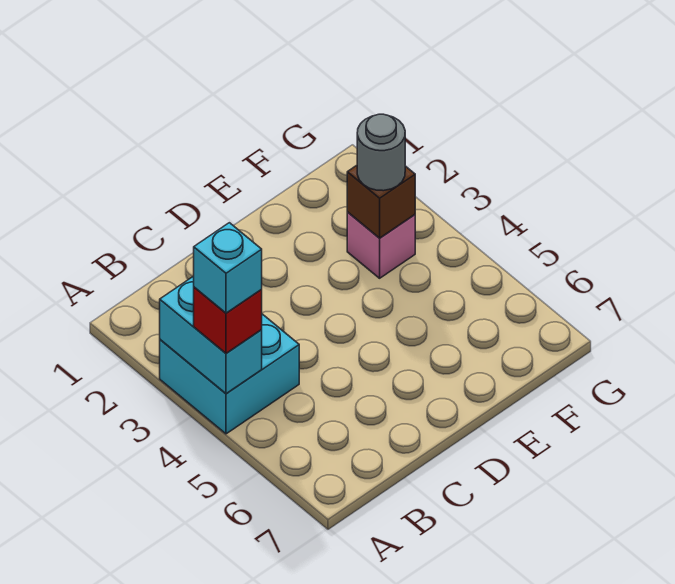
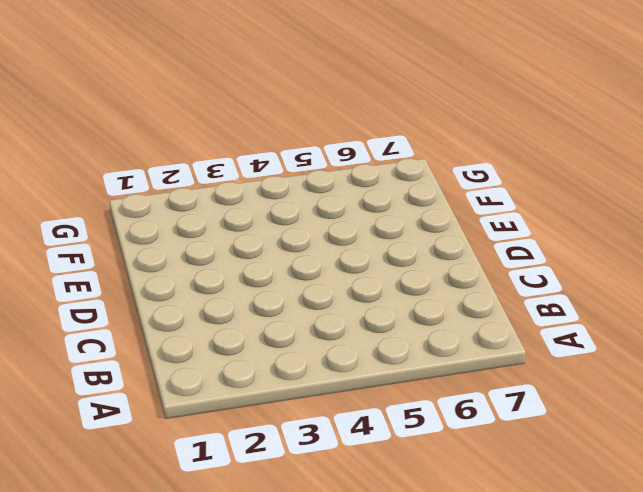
none -> cyan 2x2 brick [160,314,299,434]
none -> pink 1x1 brick [347,212,415,278]

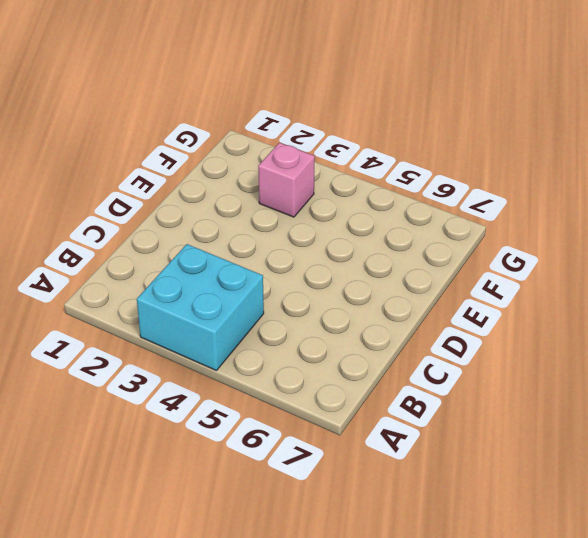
none -> cyan 1x2 brick [160,276,262,394]
none -> brown 1x1 brick [347,165,415,238]

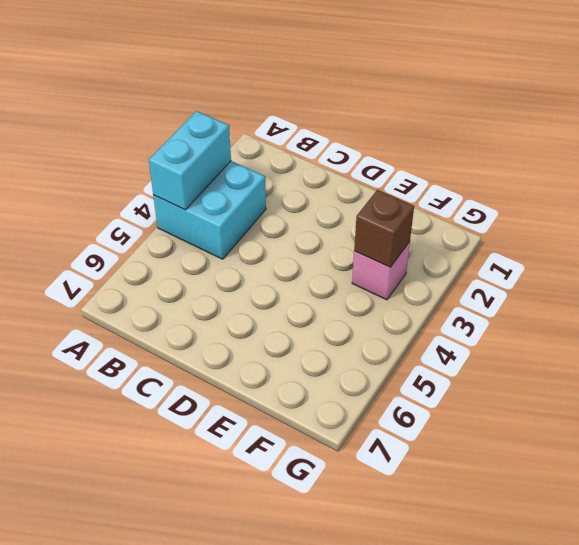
none -> red 1x1 brick [194,287,262,353]
none -> grey 1x1 round brick [357,114,405,191]

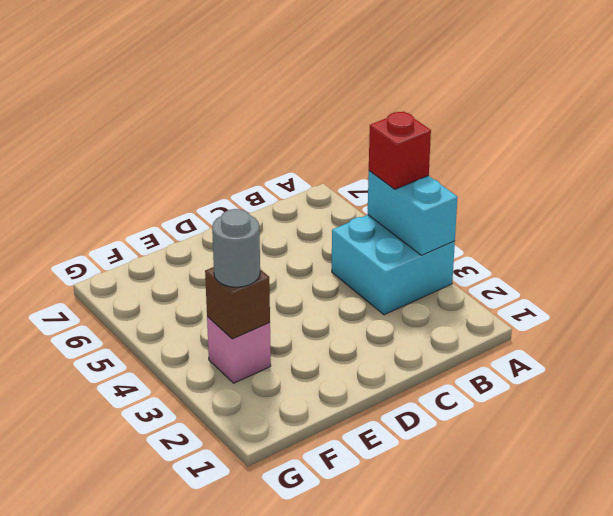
none -> cyan 1x1 brick [194,223,262,313]

